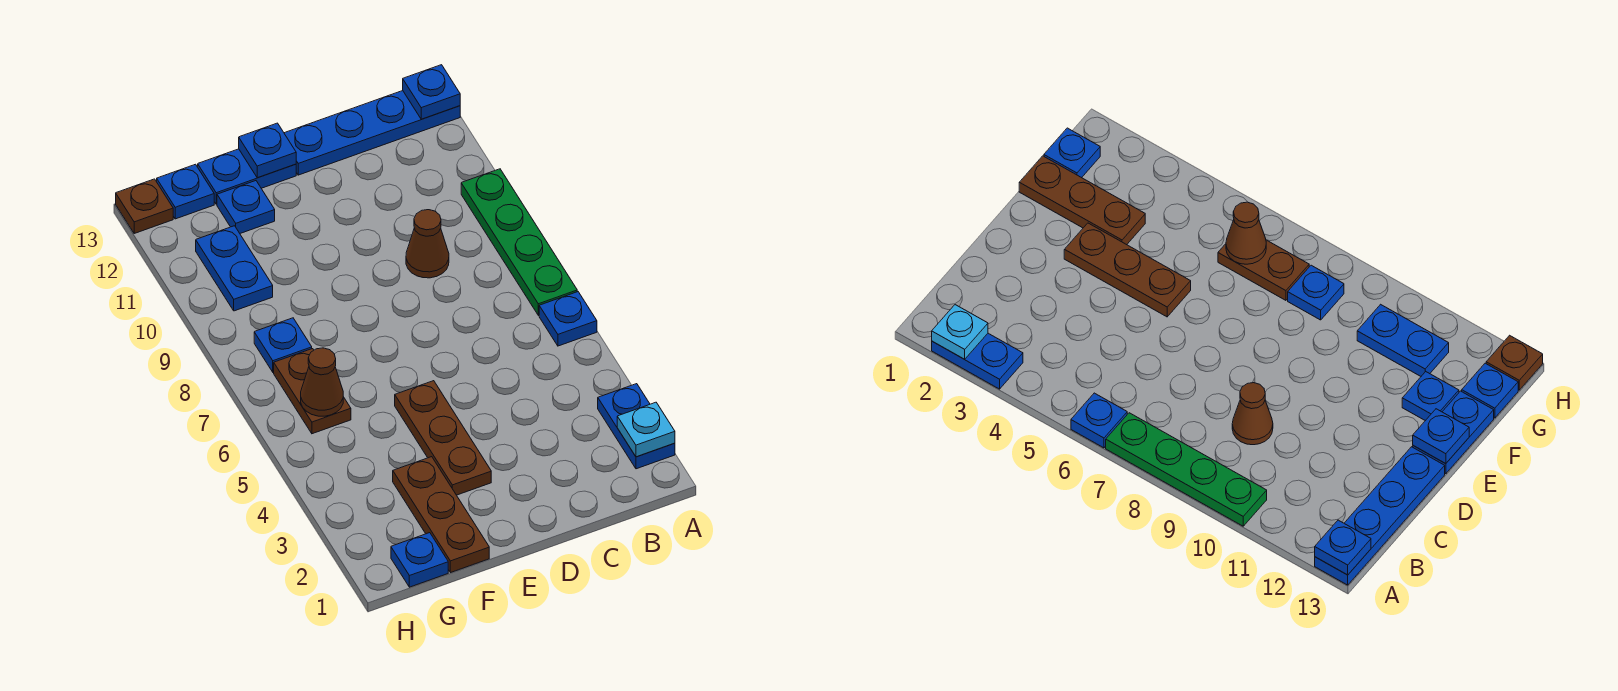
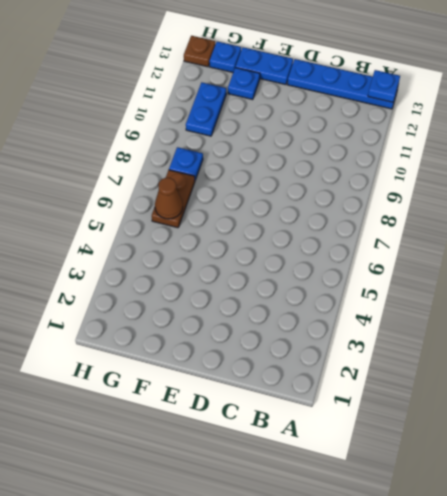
none -> blue 1x2 plate [598,384,675,469]
none -> blue 1x1 plate [539,292,597,346]
none -> green 1x4 plate [461,169,577,315]

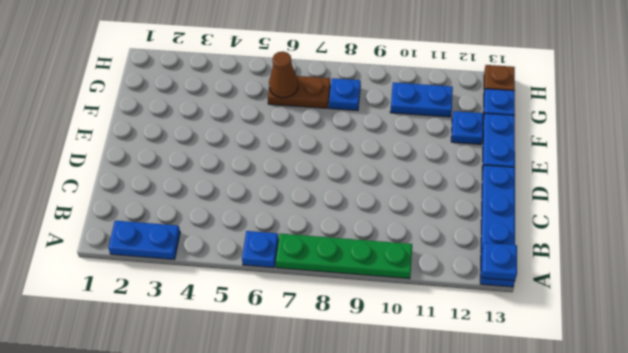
none -> brown 1x1 cone [406,210,449,278]
none -> brown 1x3 plate [395,381,491,495]
none -> brown 1x3 plate [393,457,489,573]

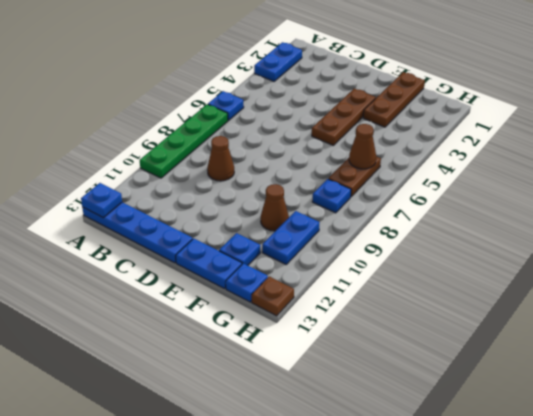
brown 1x1 cone [261,184,289,231] -> none
none -> blue 1x1 plate [391,533,448,587]
none -> cyan 1x1 plate [617,402,675,457]
none -> blue 1x1 plate [239,123,296,178]

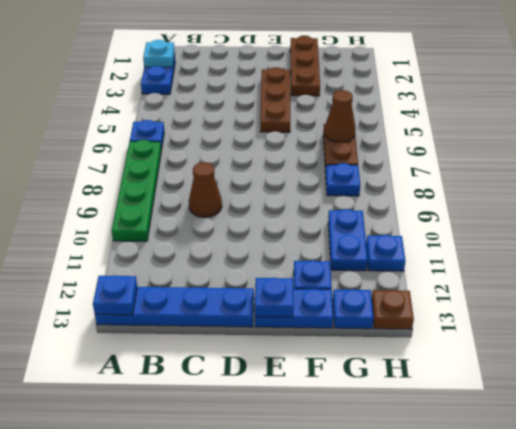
blue 1x1 plate [366,235,406,271] -> blue 1x1 plate moved to [391,533,448,587]

